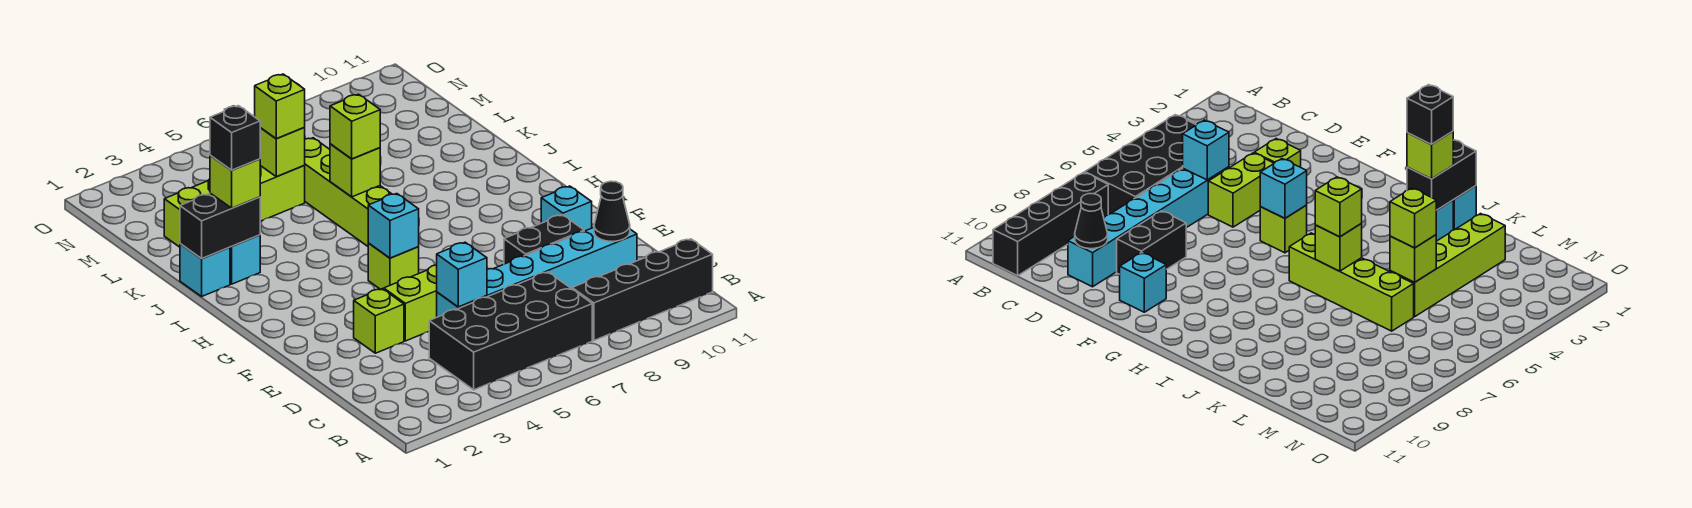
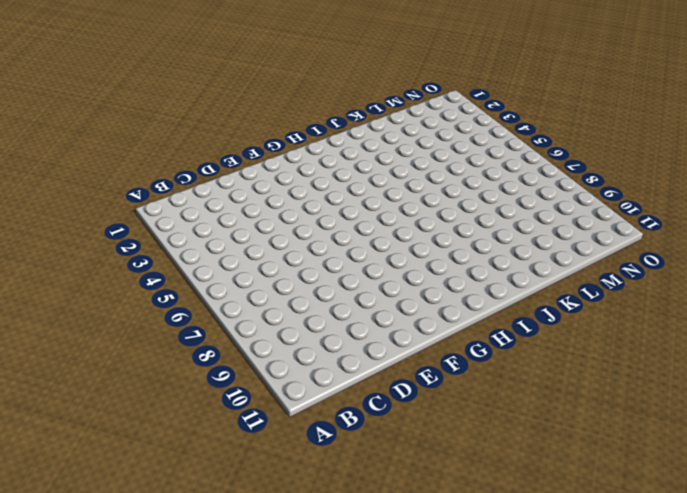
none -> black 2x4 brick [429,272,592,390]
none -> black 1x4 brick [572,239,713,340]
none -> cyan 1x6 brick [437,228,637,317]

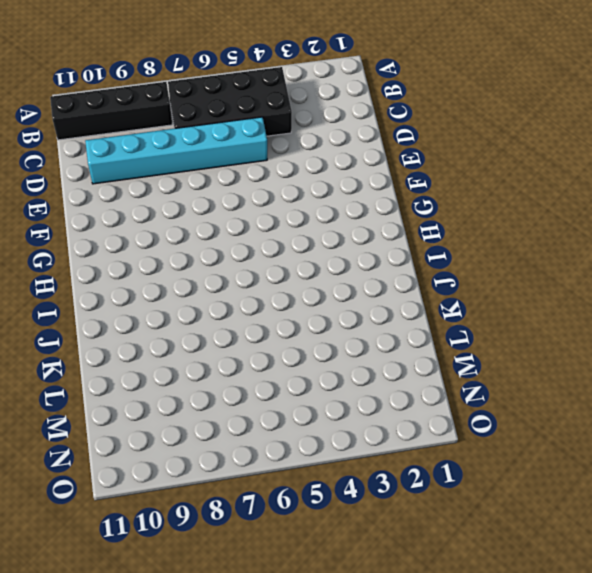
none -> lime 1x1 brick [354,289,404,353]
none -> lime 1x2 brick [384,265,437,341]
none -> black 1x2 brick [504,215,584,264]

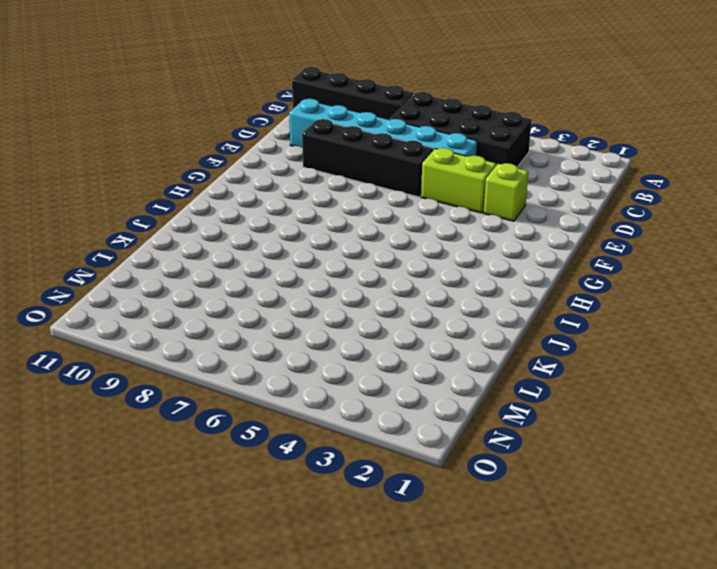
black 1x4 brick [302,119,434,197] -> black 1x2 brick [504,215,584,264]
none -> cyan 1x1 brick [541,186,592,231]
none -> lime 1x1 brick [368,243,419,289]
none -> lime 1x4 brick [304,138,391,246]

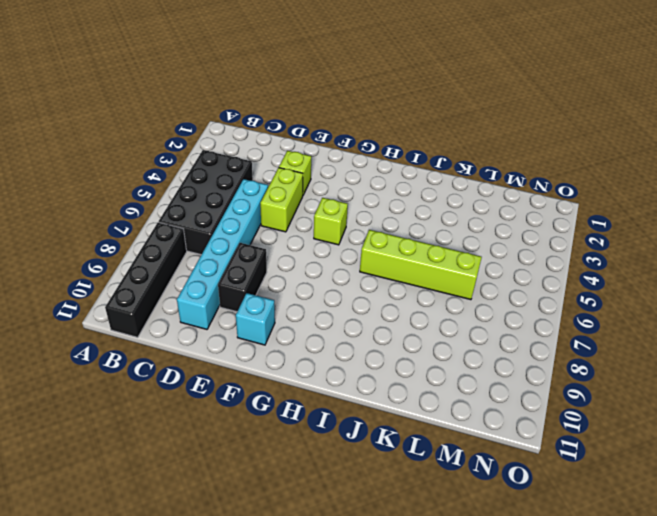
none -> cyan 1x1 brick [180,244,230,296]
none -> cyan 1x1 brick [230,235,260,284]
none -> lime 1x4 brick [164,166,305,247]

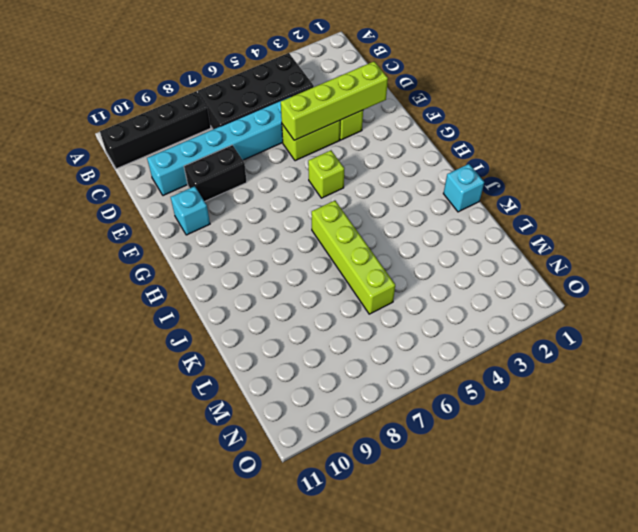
lime 1x4 brick [281,61,388,140] -> lime 1x4 brick moved to [164,166,305,247]
none -> cyan 1x1 brick [230,235,260,284]
none -> cyan 1x1 brick [437,242,487,307]
none -> black 1x1 cone [594,181,630,242]

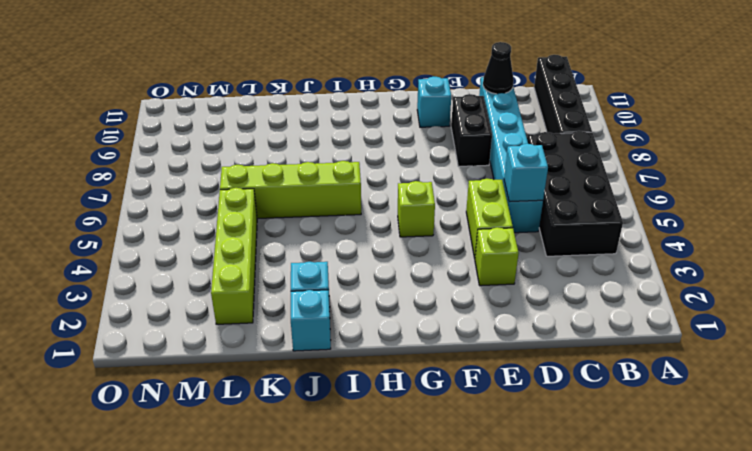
none -> cyan 1x1 brick [368,194,419,258]
none -> black 1x2 brick [180,193,260,259]
none -> lime 1x1 brick [330,144,380,197]

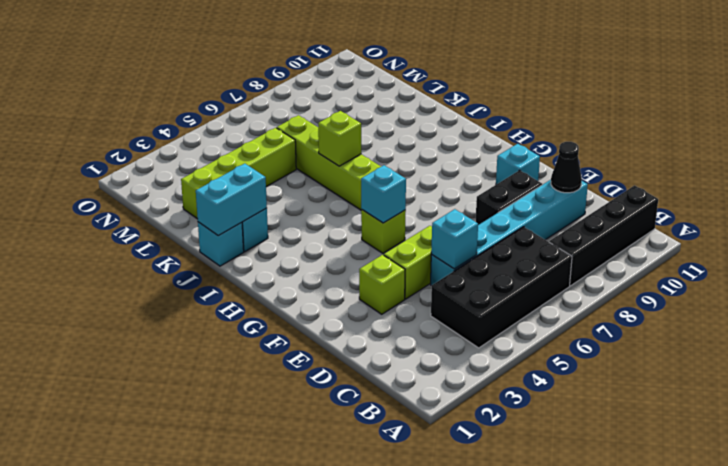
cyan 1x2 brick [196,164,267,236] -> black 1x2 brick [180,193,260,259]
none -> lime 1x1 brick [260,128,305,177]
none -> lime 1x1 brick [210,155,260,208]
none -> lime 1x1 brick [330,94,380,159]

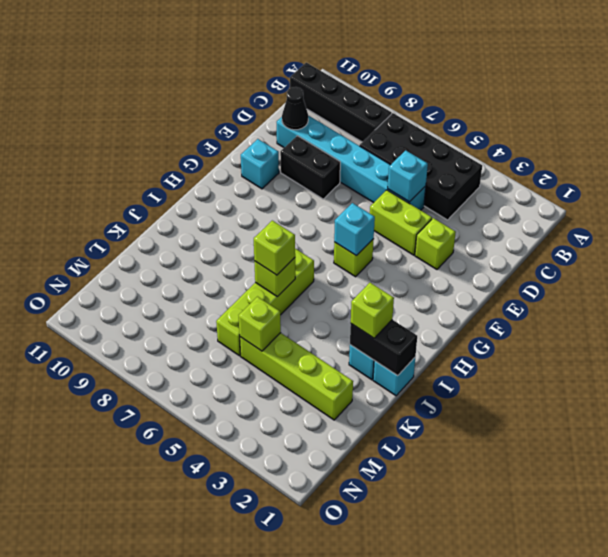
none -> lime 1x1 brick [255,74,305,139]
none -> black 1x1 brick [210,106,260,170]

